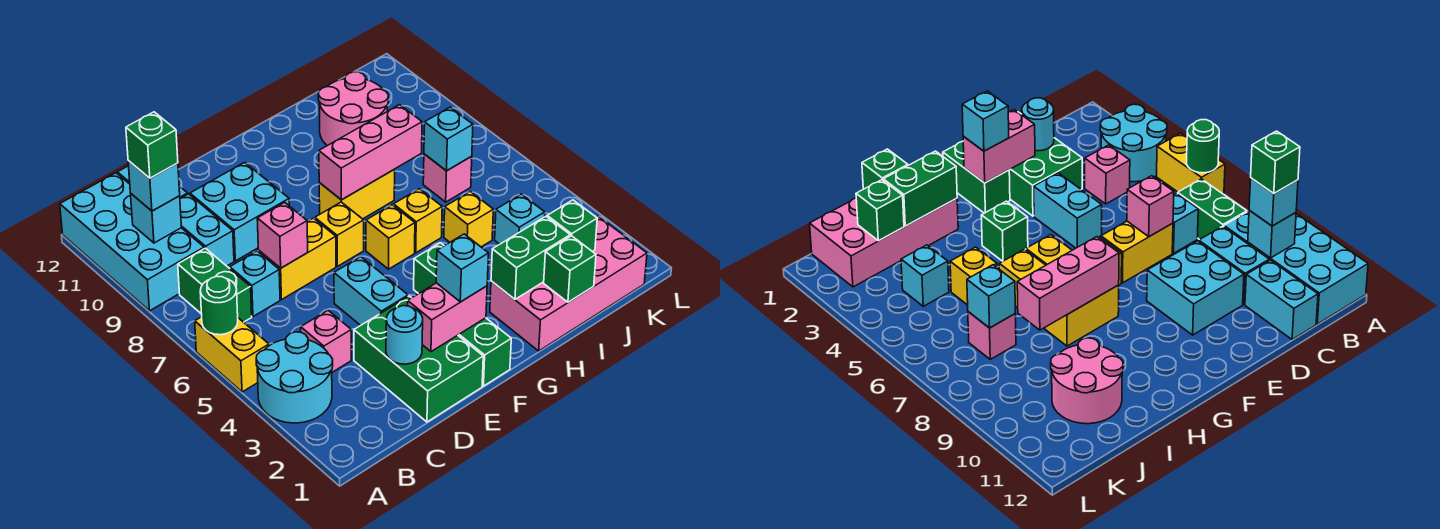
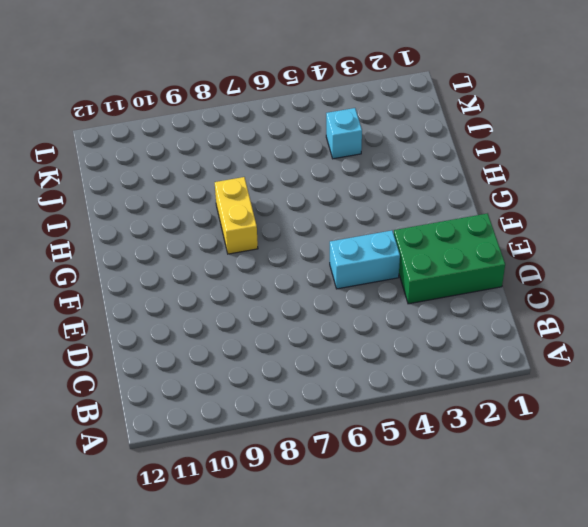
none -> cyan 2x2 round brick [256,332,333,423]
none -> yellow 1x2 brick [195,317,269,392]
none -> cyan 2x4 brick [60,173,204,311]
none -> green 1x2 brick [178,248,252,322]

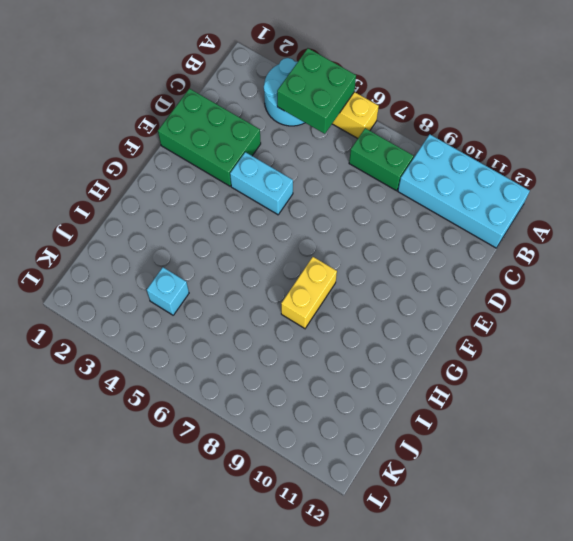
green 2x2 brick [277,48,356,134] -> none
none -> pink 1x1 brick [301,310,351,372]
none -> cyan 1x1 brick [230,251,280,316]
none -> cyan 1x2 brick [180,194,234,266]
none -> cyan 1x2 brick [1245,260,1318,340]

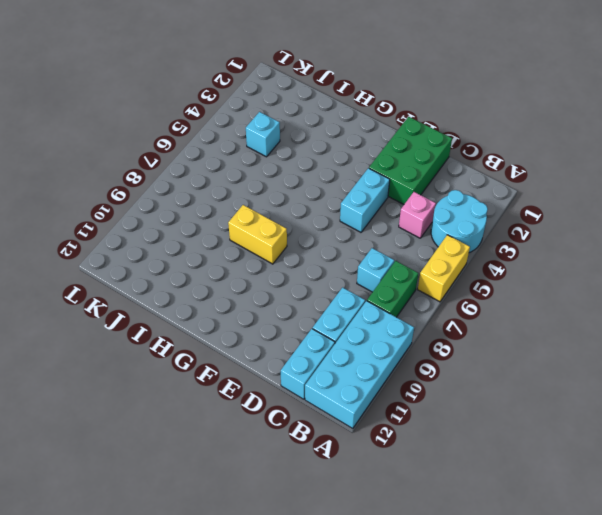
none -> yellow 1x2 brick [258,218,336,300]
none -> cyan 2x2 brick [190,162,289,261]
none -> green 1x2 brick [458,318,511,386]
none -> yellow 1x1 brick [314,202,364,266]

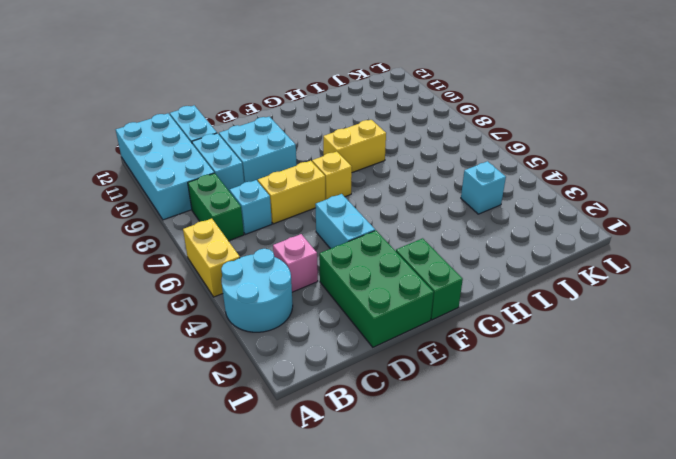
none -> green 1x1 brick [414,243,444,294]
none -> yellow 1x1 brick [366,205,415,269]
none -> pink 2x4 brick [490,216,647,351]
none -> yellow 1x1 brick [393,189,442,253]

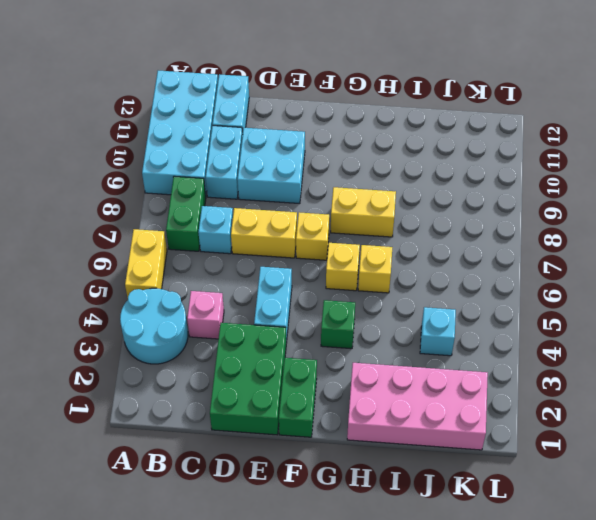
none -> yellow 1x1 brick [444,191,493,247]
none -> pink 2x2 round brick [318,72,388,146]
none -> pink 1x1 brick [423,154,472,202]
none -> green 1x1 round brick [200,276,238,335]

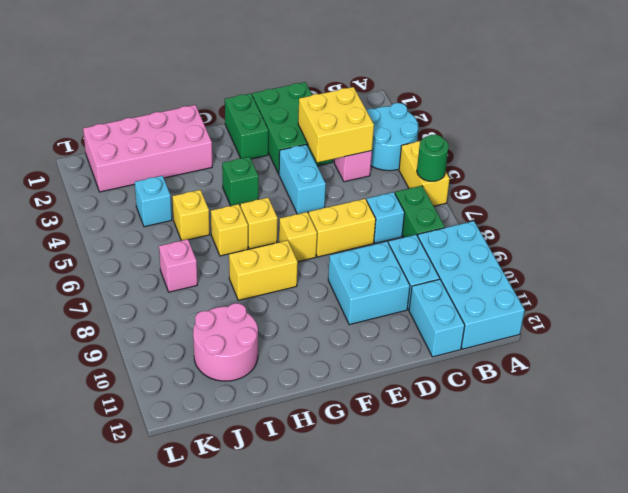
yellow 2x2 brick [298,87,374,163] -> none
none -> cyan 1x1 brick [131,194,181,243]
none -> cyan 1x1 round brick [386,306,423,364]
none -> pink 1x1 brick [257,202,308,268]
none -> pink 1x2 brick [408,283,487,352]

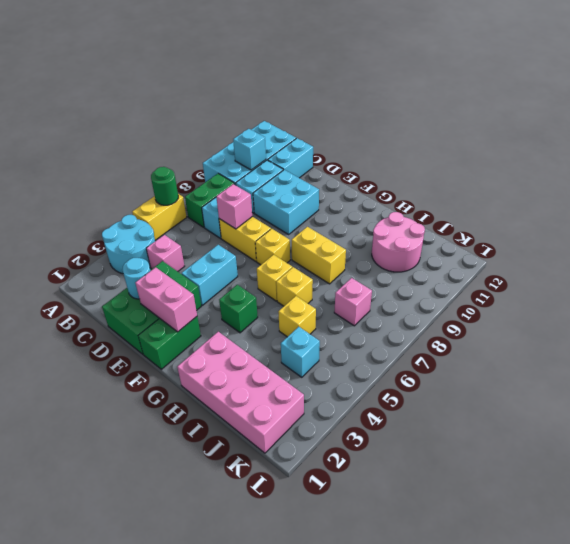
none -> pink 1x3 brick [319,105,422,200]
none -> green 1x2 brick [491,216,570,299]
none -> green 1x1 brick [544,236,596,302]
none -> green 1x1 brick [547,200,597,251]

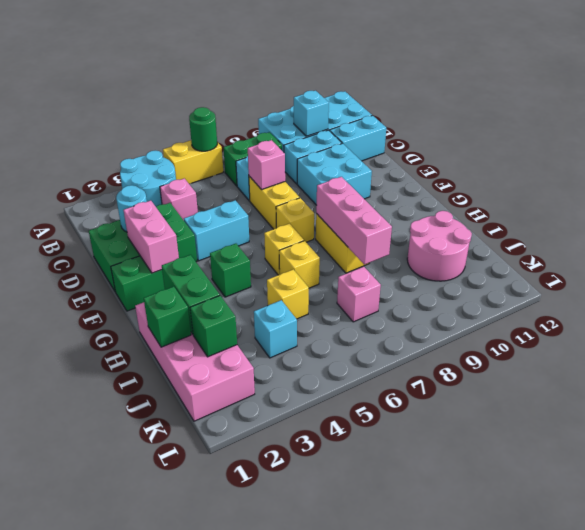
none -> cyan 1x1 brick [424,107,473,171]
none -> cyan 1x1 brick [128,161,180,211]
none -> cyan 1x1 brick [436,234,489,302]
none -> green 1x1 brick [126,112,178,178]

